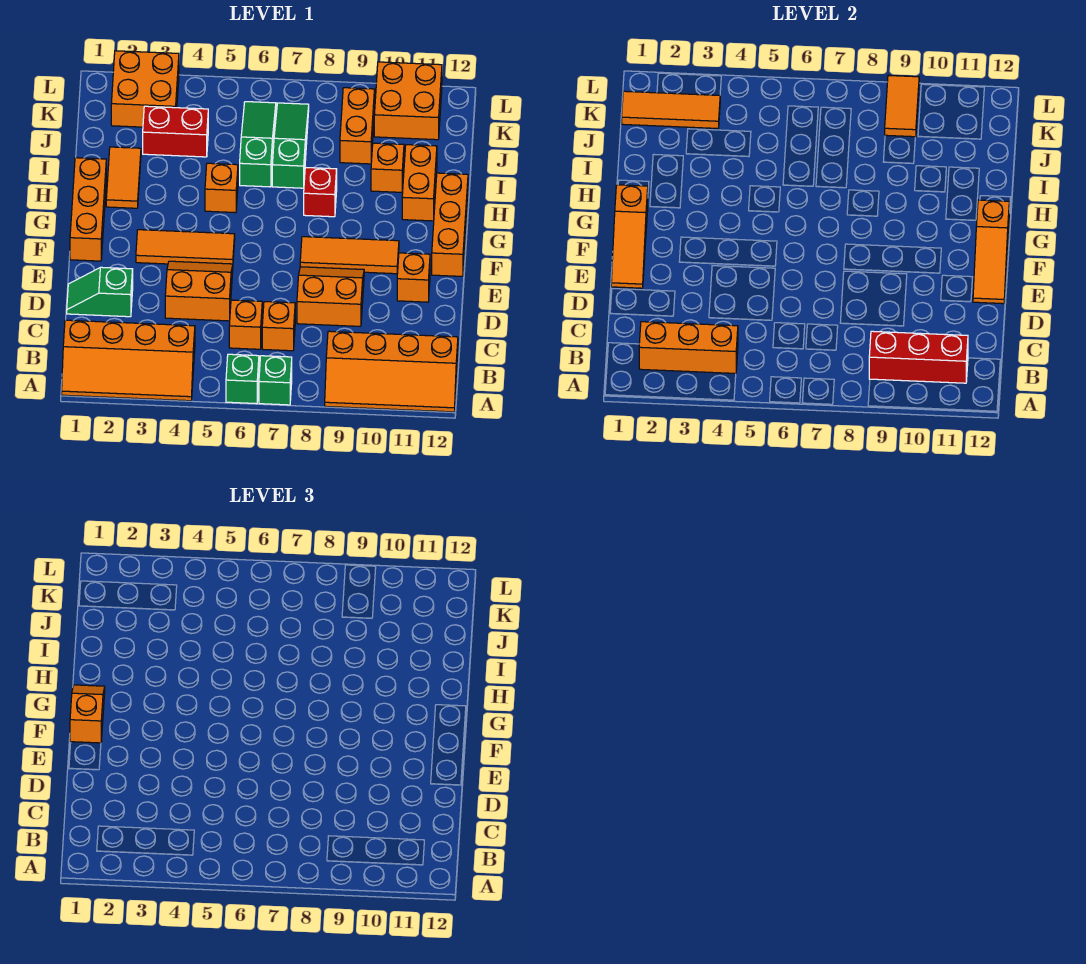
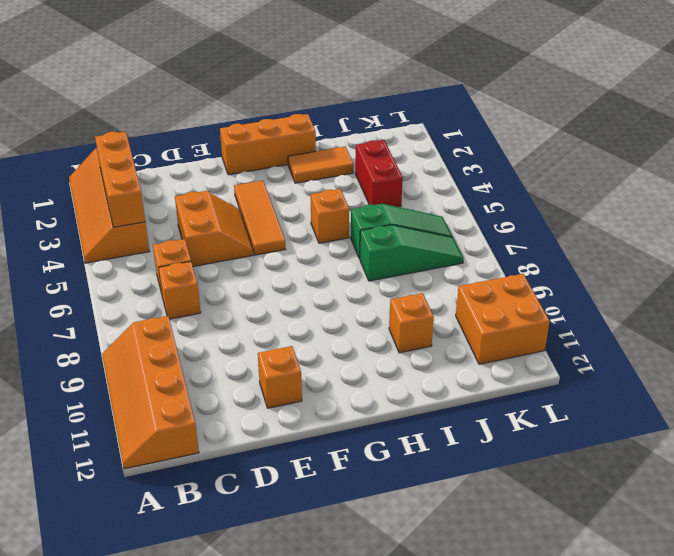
none -> green 1x1 brick [226,354,259,404]
none -> green 1x1 brick [259,356,292,405]
none -> green 1x2 slope [67,267,133,317]
none -> orange 2x2 slope [297,267,364,326]

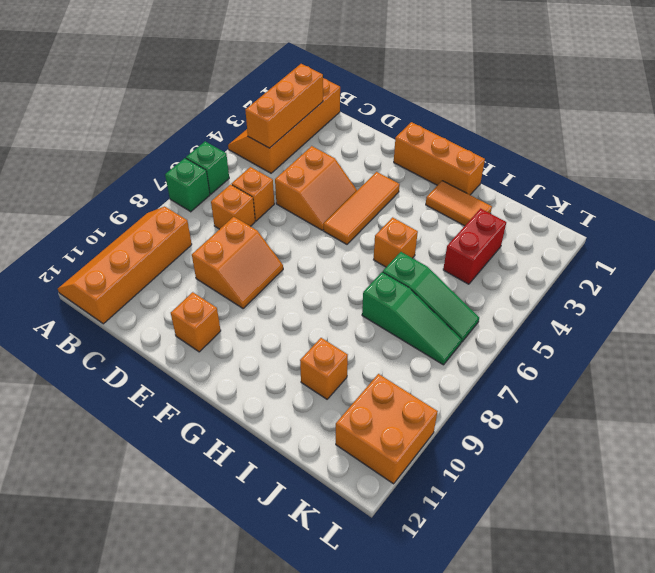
none -> green 1x2 slope [67,267,133,317]
none -> orange 1x3 tile [300,237,399,274]
none -> orange 1x3 brick [432,173,468,276]
none -> red 1x1 brick [304,168,337,217]

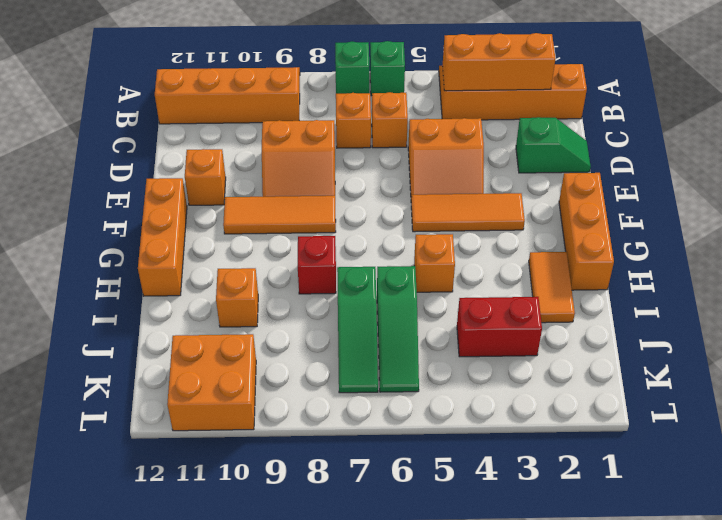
none -> orange 1x2 brick [402,145,437,221]
none -> orange 1x2 brick [340,88,375,164]
none -> orange 2x2 brick [111,51,179,127]
none -> red 1x3 brick [869,331,968,383]

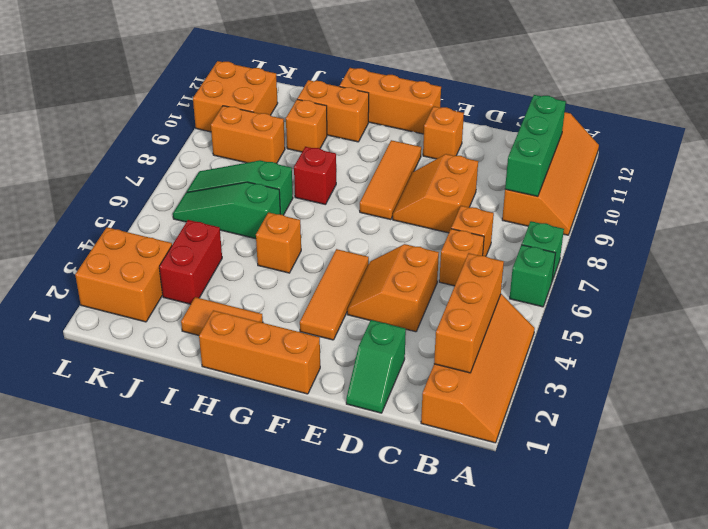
green 1x3 brick [505,95,566,197] -> red 1x3 brick [869,331,968,383]
none -> orange 1x3 slope [611,185,648,288]
none -> orange 1x3 slope [973,200,1009,304]
none -> orange 1x3 tile [622,91,720,128]
none -> orange 1x2 tile [885,75,919,137]

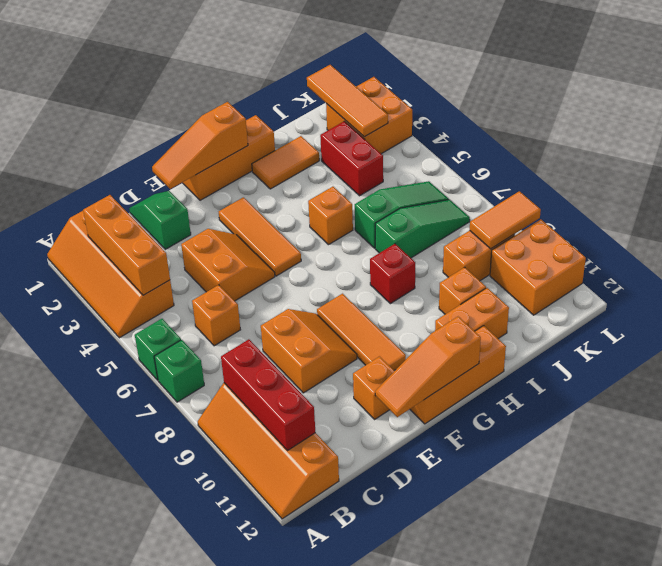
none -> orange 1x1 brick [262,302,295,351]
none -> orange 1x2 slope [70,685,105,743]

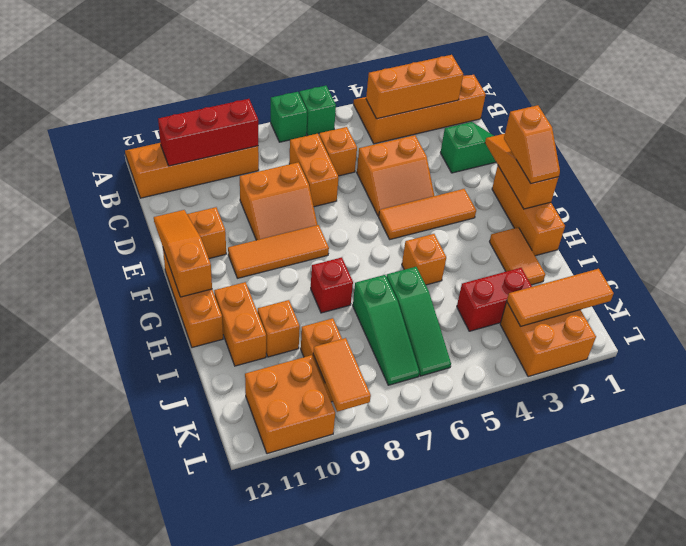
orange 1x2 brick [289,134,338,207] -> orange 1x1 brick [262,302,295,351]

